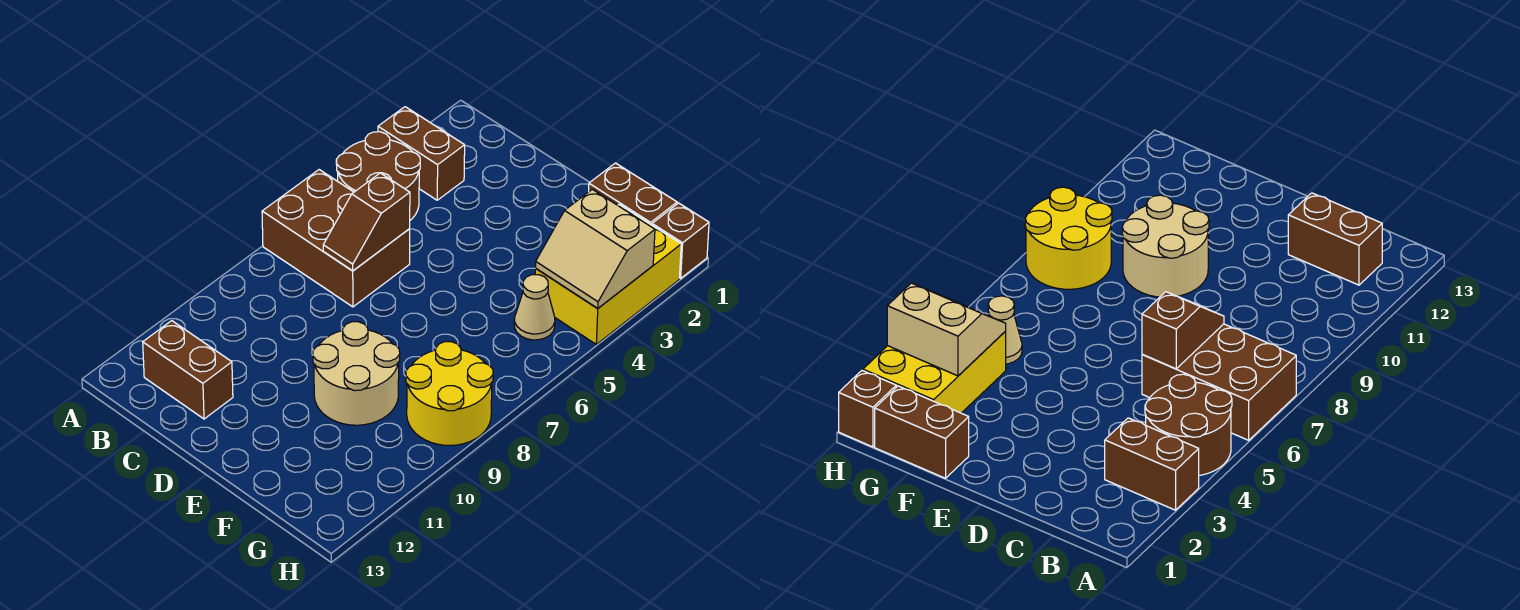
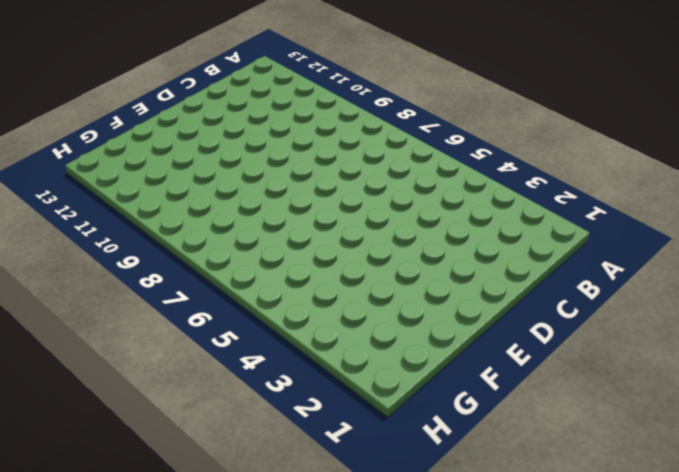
none -> brown 1x2 brick [378,107,465,200]
none -> brown 2x2 round brick [336,132,420,220]
none -> brown 2x3 brick [262,170,410,307]

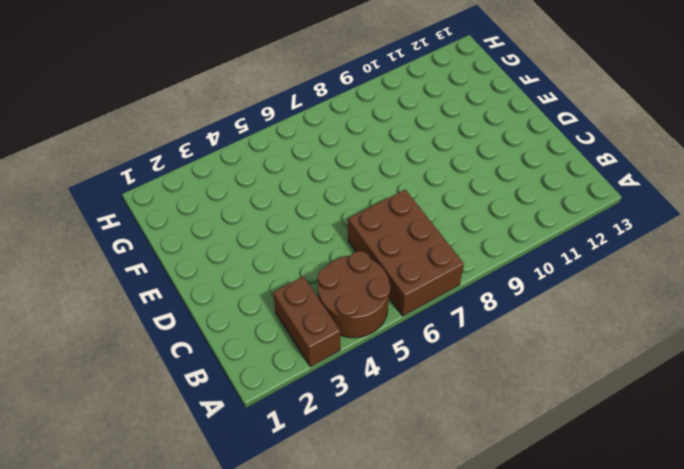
none -> brown 1x2 brick [143,321,233,419]
none -> tan 2x2 round brick [313,322,400,425]
none -> brown 1x2 brick [589,163,677,225]

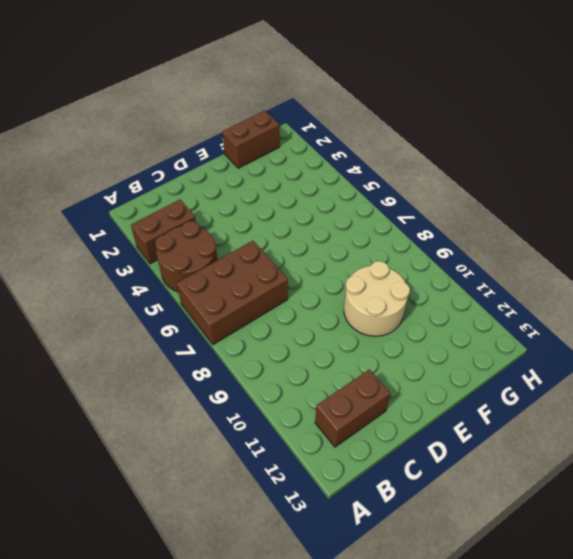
none -> yellow 2x3 brick [535,205,681,344]
none -> tan 1x1 cone [514,275,555,340]
none -> yellow 2x2 round brick [406,342,493,445]

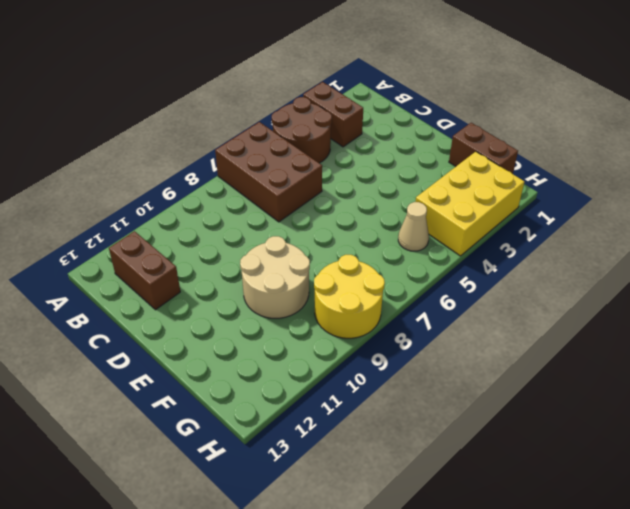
none -> brown 1x1 brick [652,203,709,278]
none -> brown 1x2 slope [323,173,410,271]
none -> tan 2x2 slope [535,189,655,308]

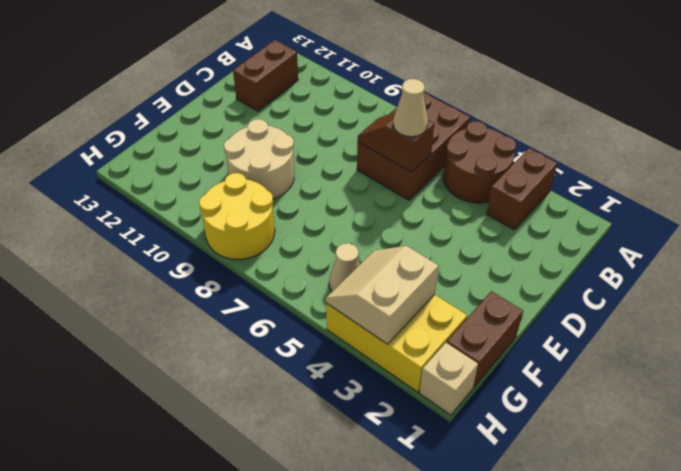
tan 1x1 cone [393,79,428,137] -> none
tan 1x1 brick [419,343,478,415] -> brown 1x1 brick [652,203,709,278]

